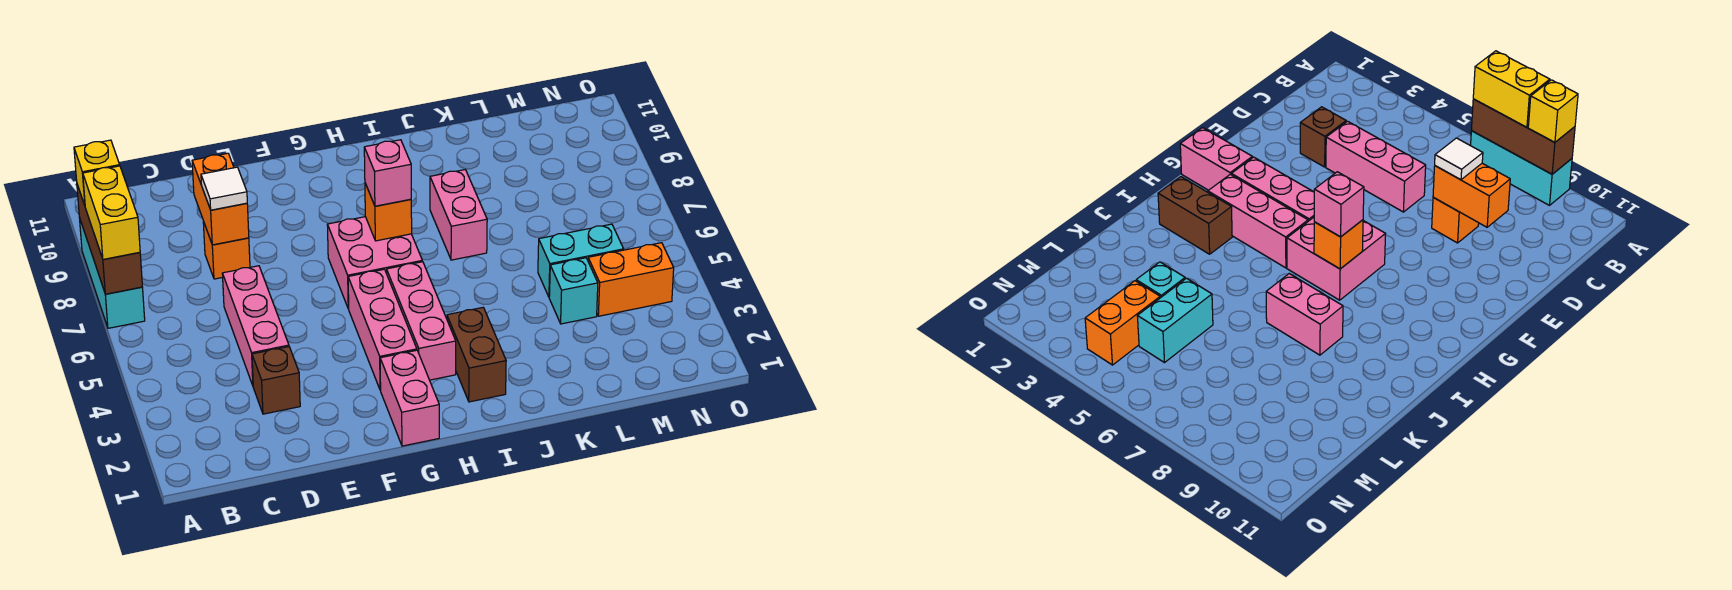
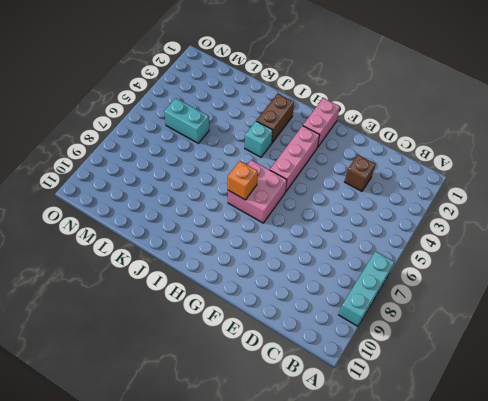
cyan 1x1 brick [245,121,273,157] -> cyan 1x1 brick moved to [549,258,598,324]
none -> pink 1x3 brick [222,266,289,385]
none -> orange 1x1 brick [203,221,250,279]
none -> pink 1x3 brick [387,262,456,380]

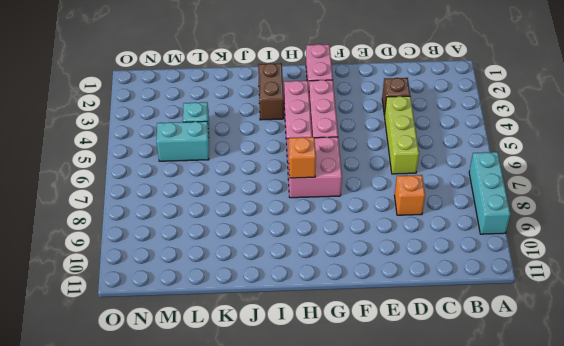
lime 1x3 brick [385,96,419,174] -> pink 1x3 brick [222,266,289,385]
none -> pink 1x2 brick [430,170,487,260]
none -> orange 1x2 brick [588,243,674,316]
none -> brown 1x3 brick [77,185,142,294]

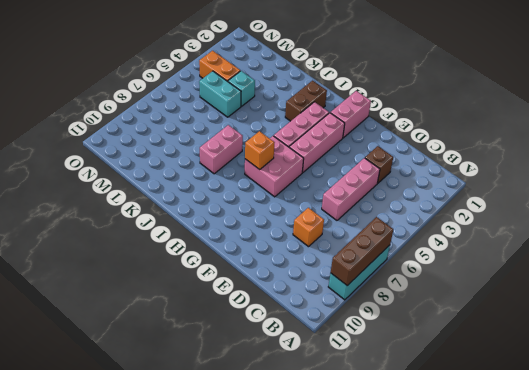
none -> orange 1x2 brick [192,153,249,245]
none -> yellow 1x2 brick [83,166,140,259]
none -> yellow 1x1 brick [74,140,120,205]

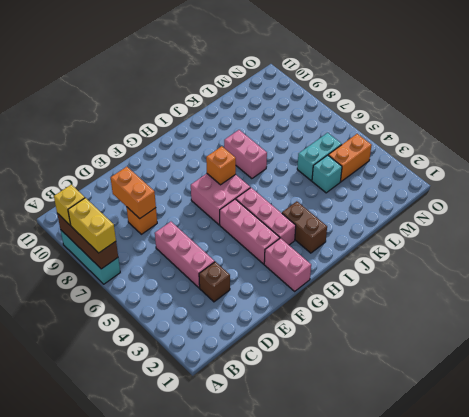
none -> white 1x1 tile [201,167,247,210]
none -> pink 1x1 brick [364,140,411,206]

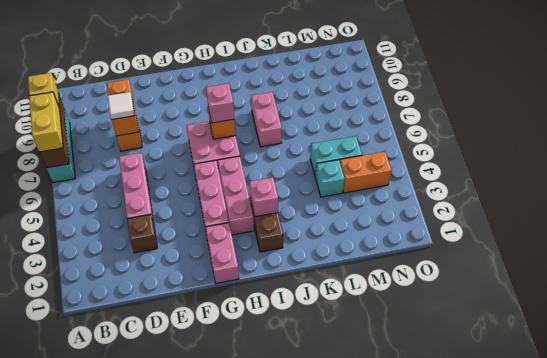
pink 1x1 brick [250,177,278,217] -> none

